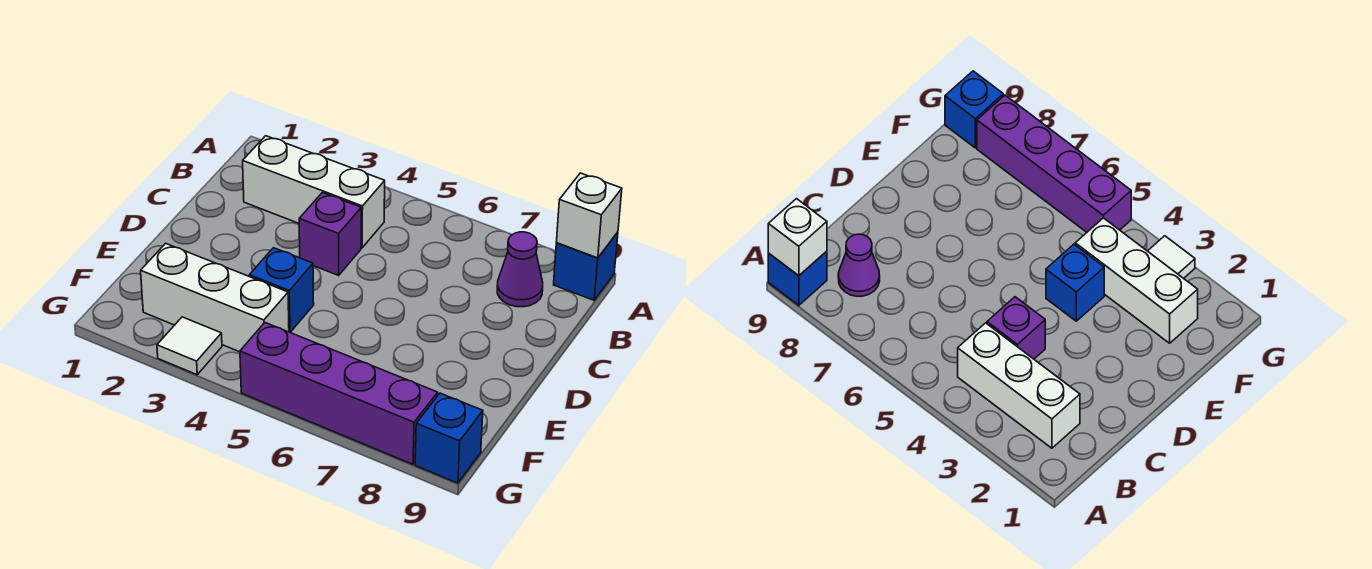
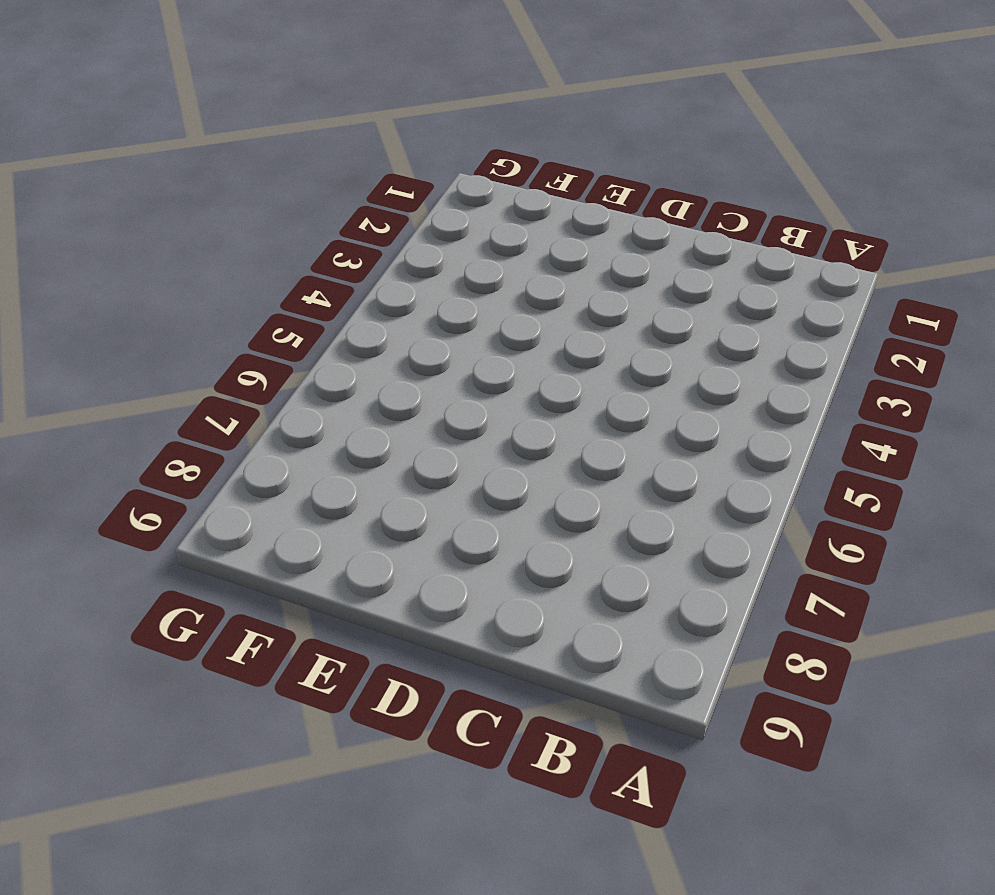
none -> blue 1x1 brick [554,232,618,300]
none -> white 1x3 brick [243,136,385,248]

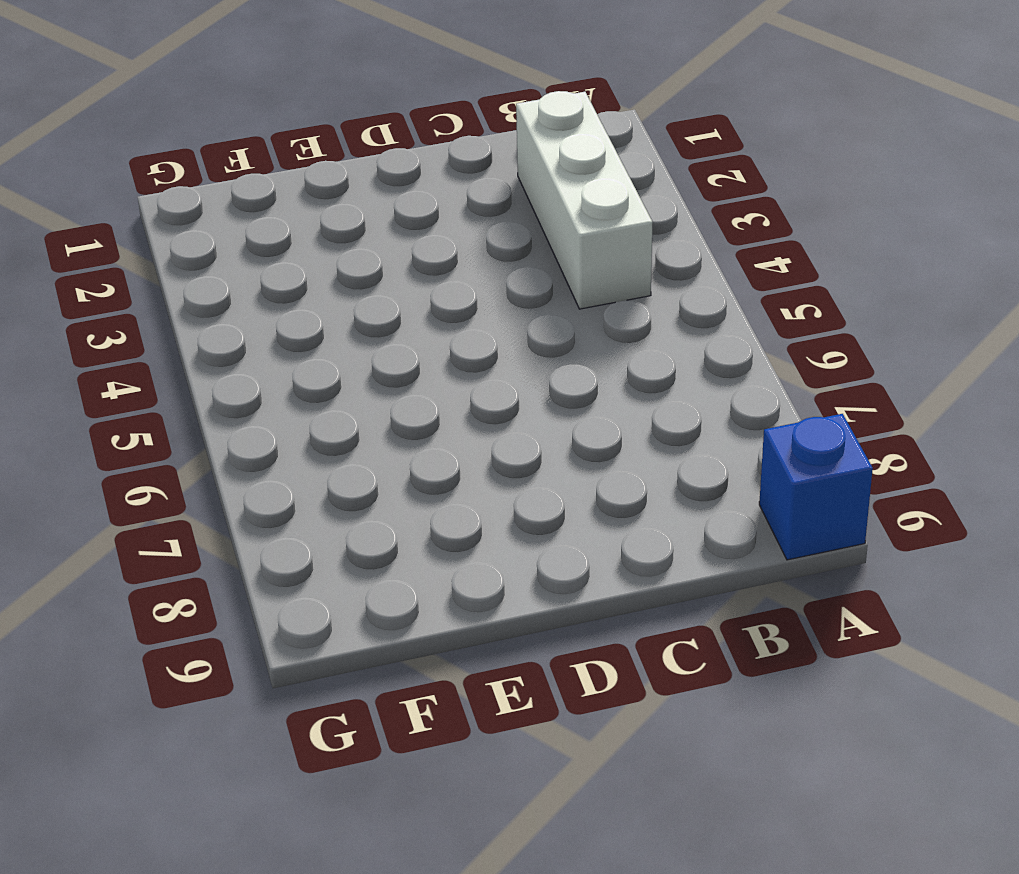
none -> purple 1x1 cone [497,232,543,307]
none -> purple 1x1 brick [299,193,361,275]

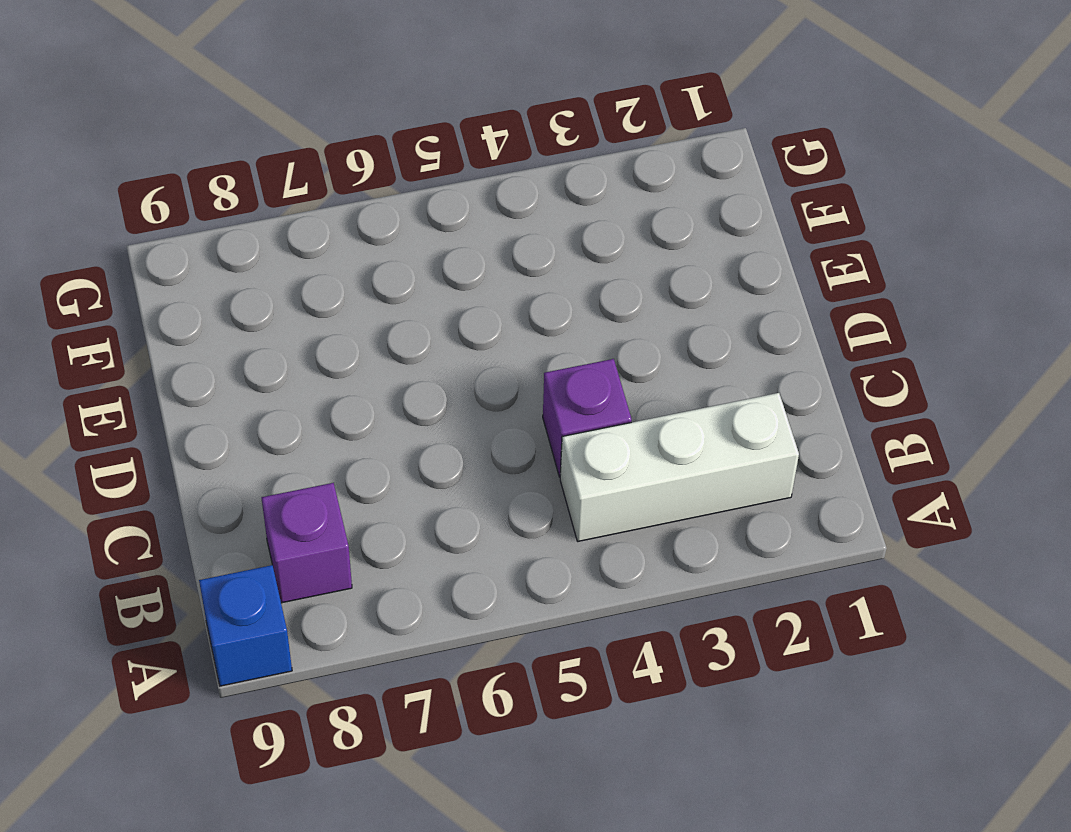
purple 1x1 brick [262,483,352,603] -> purple 1x1 cone [497,232,543,307]
none -> blue 1x1 brick [249,248,314,332]
none -> white 1x3 brick [141,243,289,352]

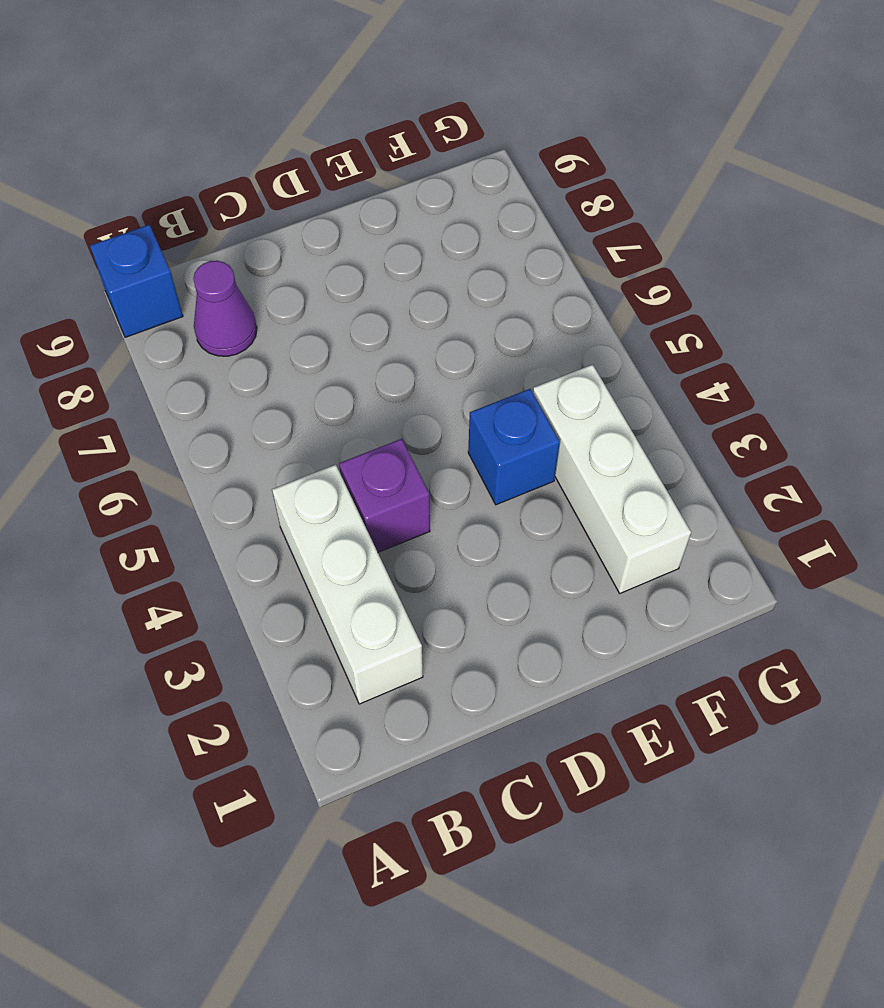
none -> white 1x1 tile [157,317,222,375]
none -> purple 1x4 brick [240,323,438,464]

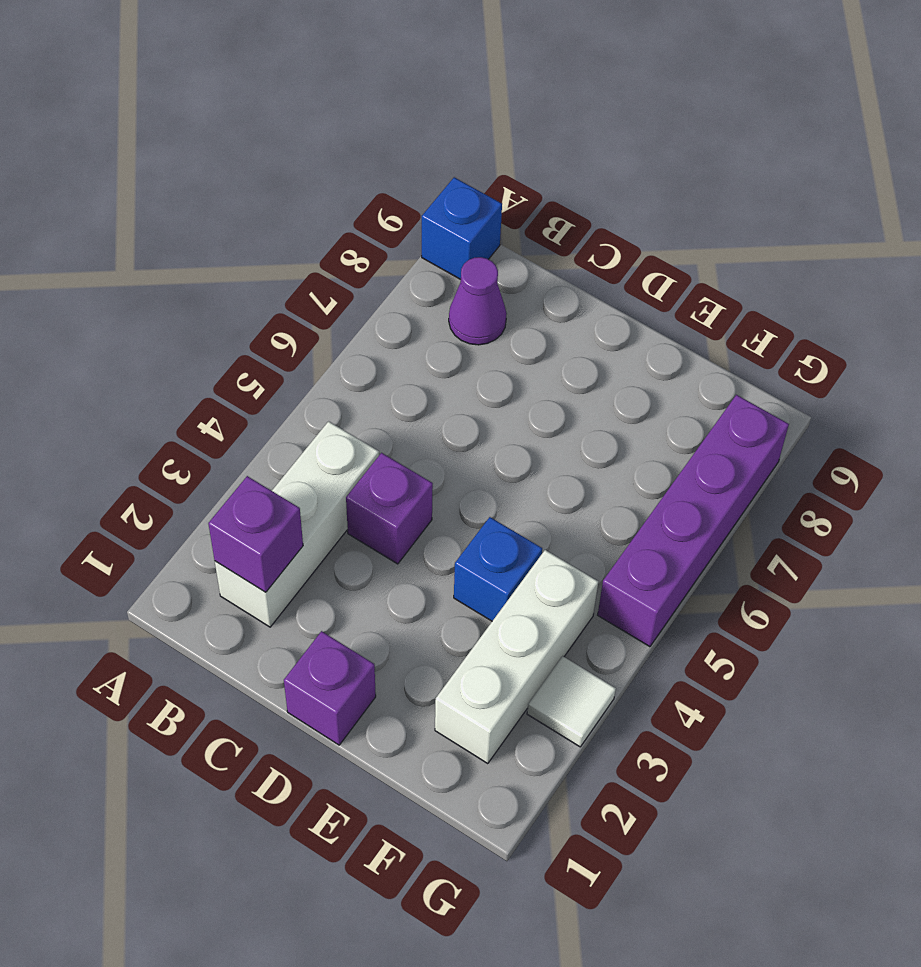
purple 1x1 brick [208,476,303,592] -> none
purple 1x1 brick [284,631,376,745] -> none
none -> blue 1x1 brick [415,393,483,483]
none -> white 1x1 brick [556,173,622,258]

